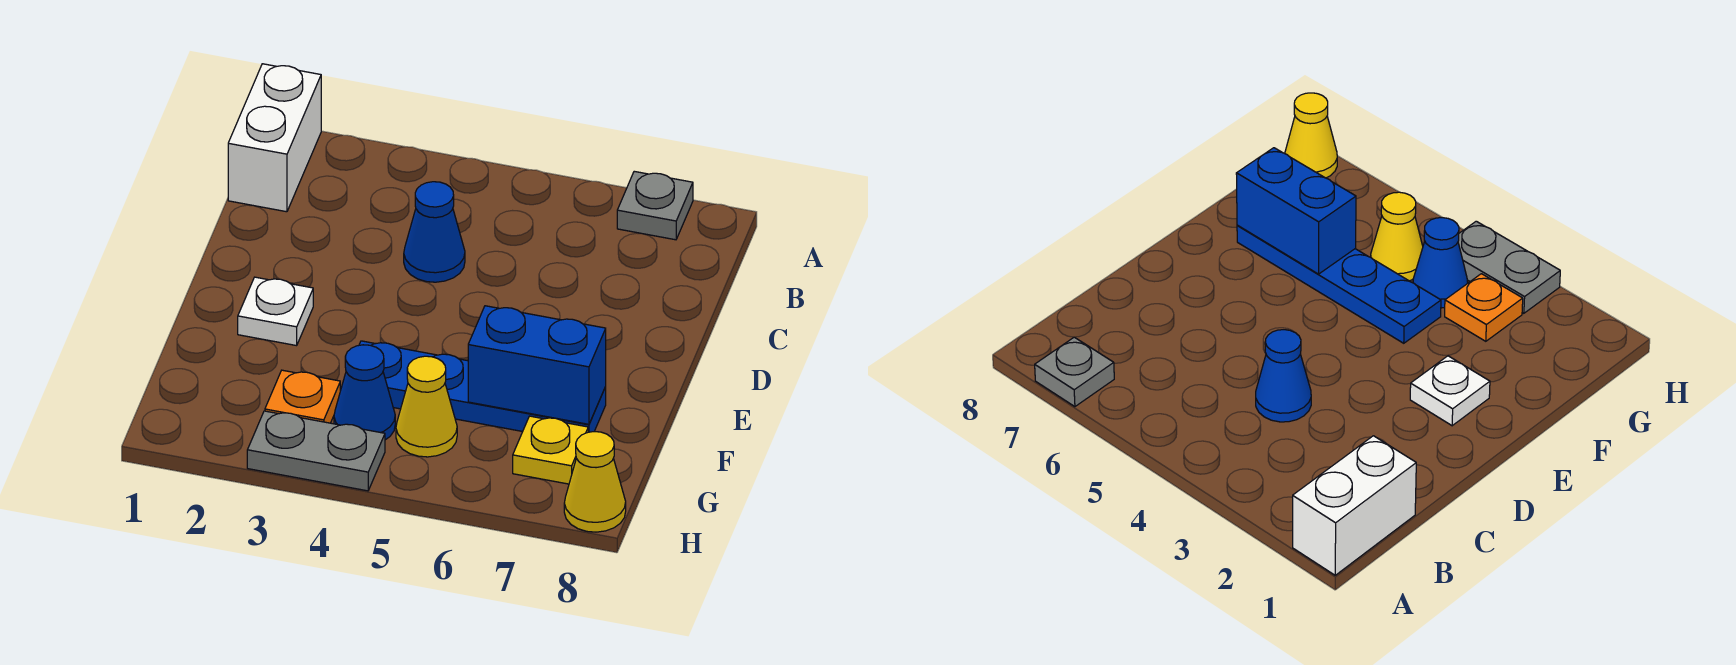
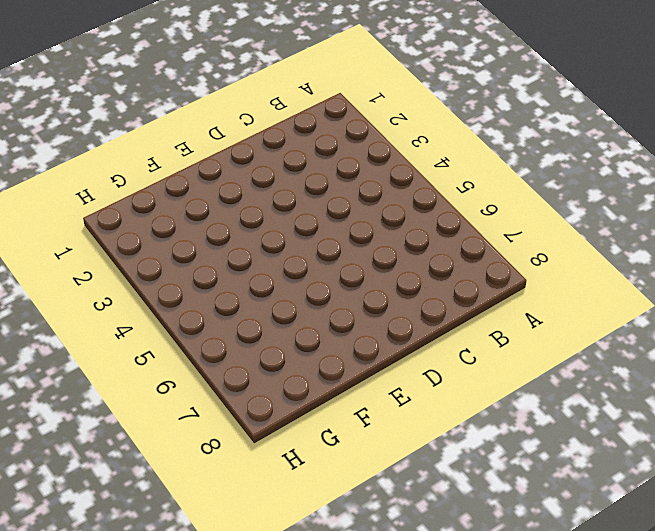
none -> white 1x2 brick [228,64,321,212]
none -> grey 1x1 plate [617,171,693,240]
none -> blue 1x1 cone [404,182,465,282]

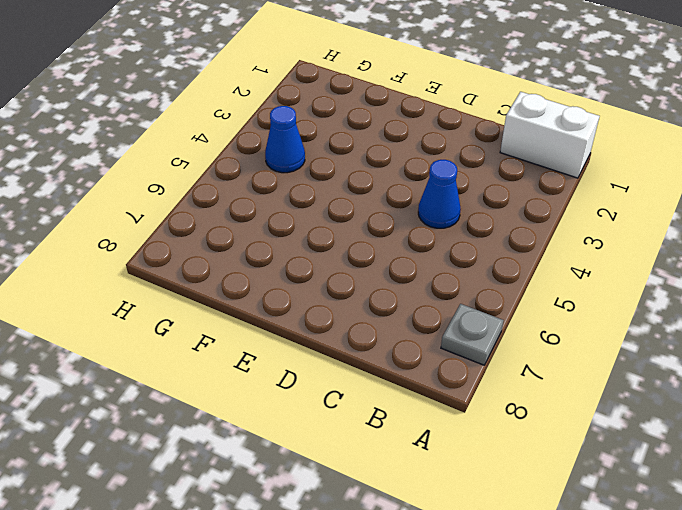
none -> white 1x1 plate [238,277,313,346]
none -> blue 1x4 plate [359,341,606,432]
none -> orange 1x1 plate [265,370,340,423]

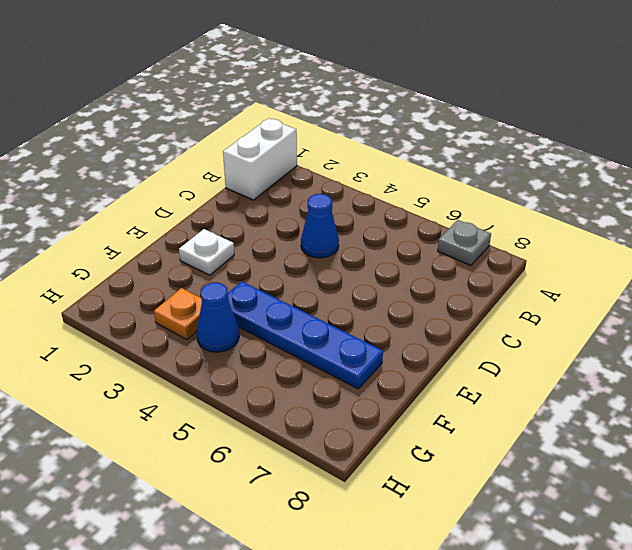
none -> yellow 1x1 cone [396,356,457,457]
none -> yellow 1x1 plate [513,416,588,484]
none -> grey 1x2 plate [247,411,385,491]

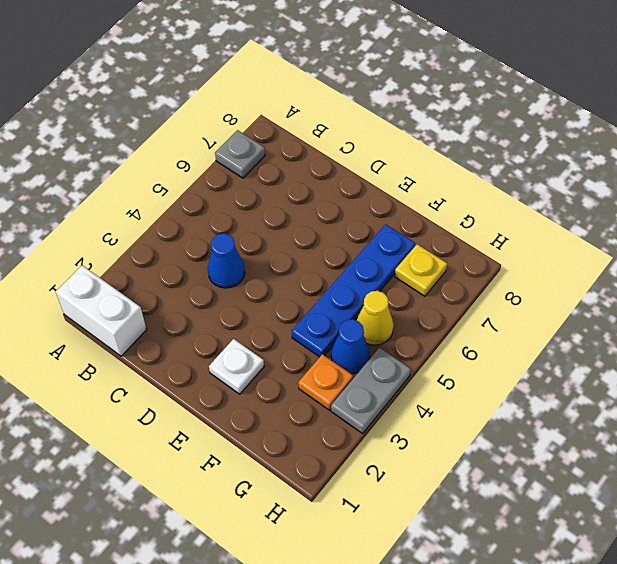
none -> yellow 1x1 cone [564,432,626,532]
none -> blue 1x2 brick [468,306,606,424]

